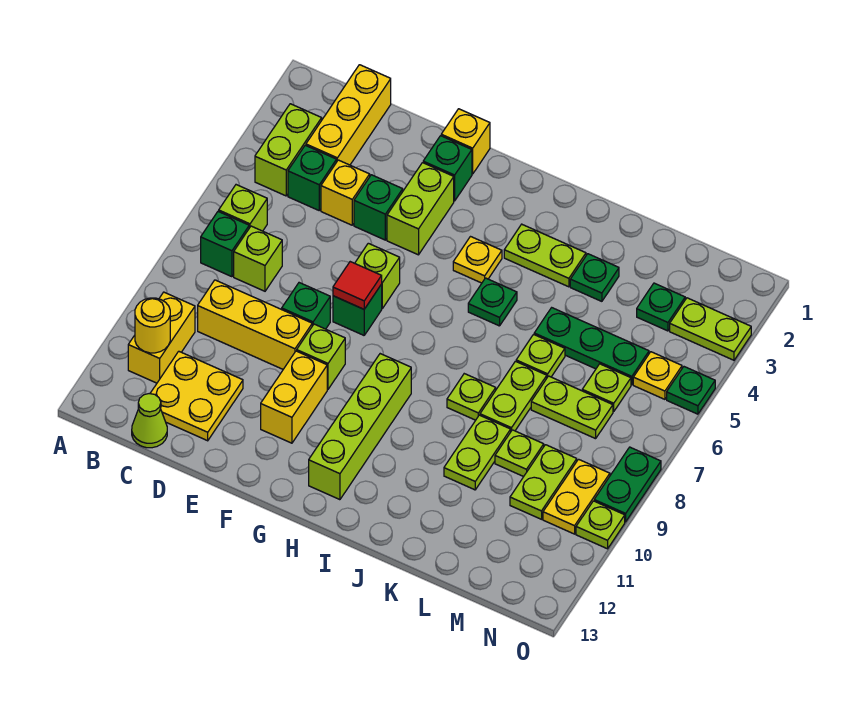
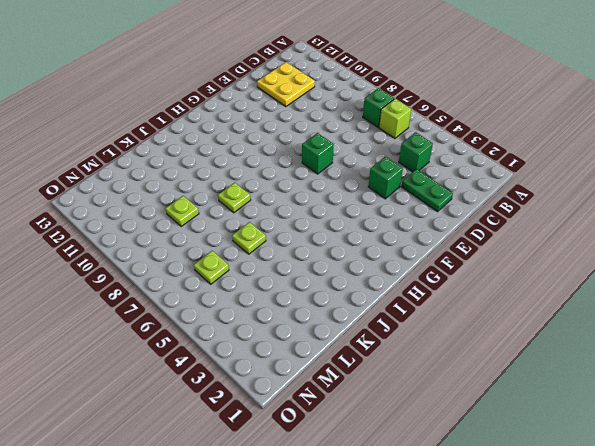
green 1x2 plate [402,169,453,212] -> green 1x2 plate moved to [594,447,661,522]
none -> lime 1x2 brick [255,104,322,196]
none -> yellow 1x2 brick [128,292,195,383]
none -> yellow 1x3 brick [306,65,391,165]
none -> lime 1x1 brick [234,226,282,291]

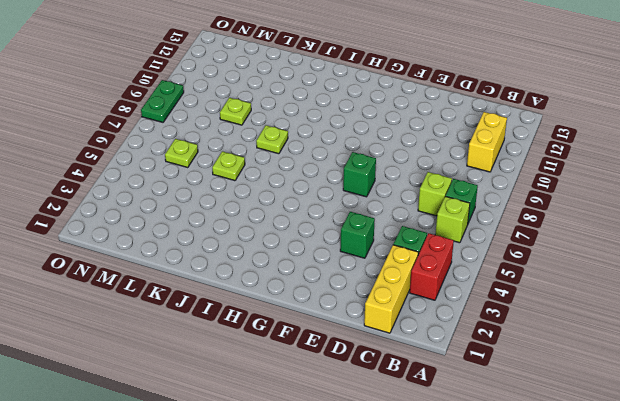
red 1x2 brick [410,233,454,300] -> lime 1x2 brick [255,104,322,196]
none -> yellow 1x3 brick [198,280,312,369]
none -> yellow 2x2 plate [150,351,243,441]
none -> lime 1x1 cone [132,394,167,448]
none -> yellow 1x1 brick [321,160,370,225]

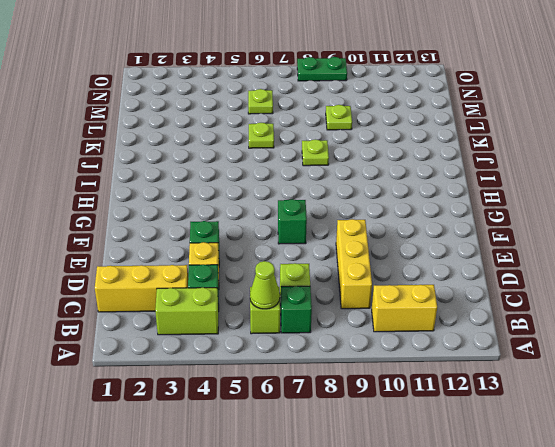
lime 1x1 cone [250,261,280,309] -> lime 1x1 cone moved to [132,394,167,448]
none -> yellow 2x2 plate [150,351,243,441]
none -> green 1x1 brick [282,283,330,329]
none -> yellow 1x1 brick [441,109,490,174]
none -> green 1x1 brick [423,136,472,201]

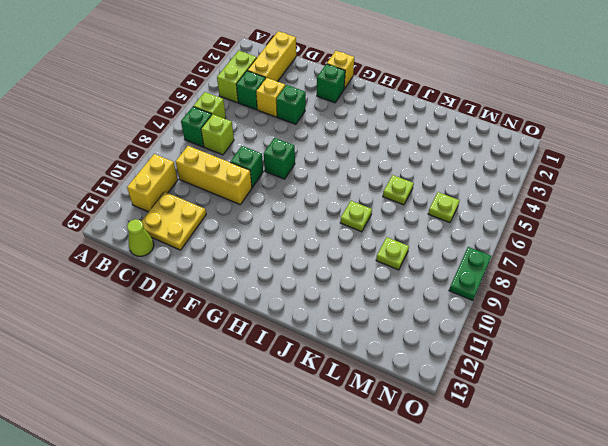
none -> lime 1x2 brick [387,163,454,255]
none -> lime 1x1 brick [355,243,400,308]
none -> lime 1x1 brick [297,324,345,389]
none -> yellow 1x2 brick [261,351,327,443]

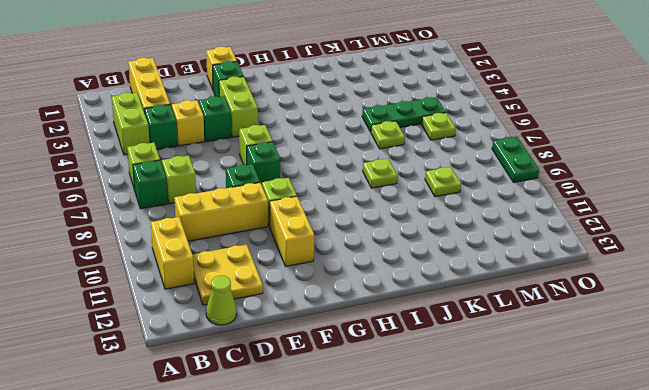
none -> yellow 1x1 plate [453,237,502,283]
none -> lime 1x4 brick [309,354,411,500]
none -> lime 1x2 plate [504,224,586,287]
none -> green 1x1 plate [468,278,517,326]

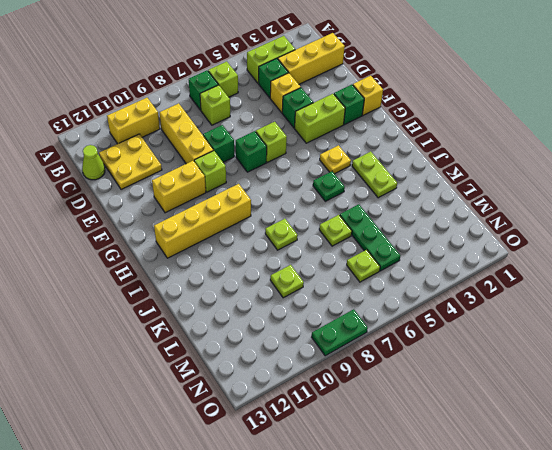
yellow 1x4 brick [154,184,251,258] -> lime 1x4 brick [309,354,411,500]
none -> green 1x1 plate [570,254,619,301]
none -> lime 1x2 plate [480,361,547,431]
none -> lime 1x2 plate [444,415,511,490]
none -> lime 1x2 plate [531,376,613,439]

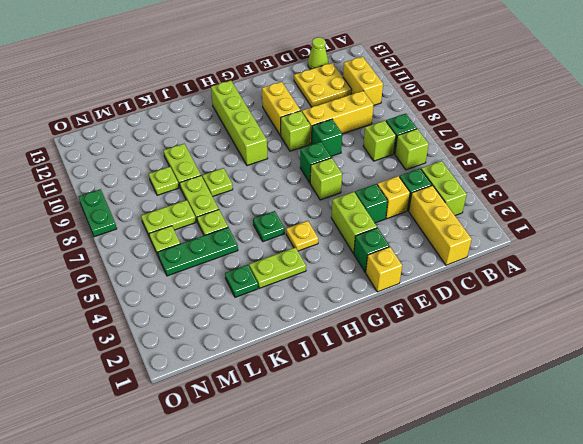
none -> green 1x1 plate [637,283,685,331]
none -> lime 1x2 plate [510,445,577,519]
none -> lime 1x2 plate [670,298,751,360]
none -> yellow 1x1 plate [633,352,682,399]

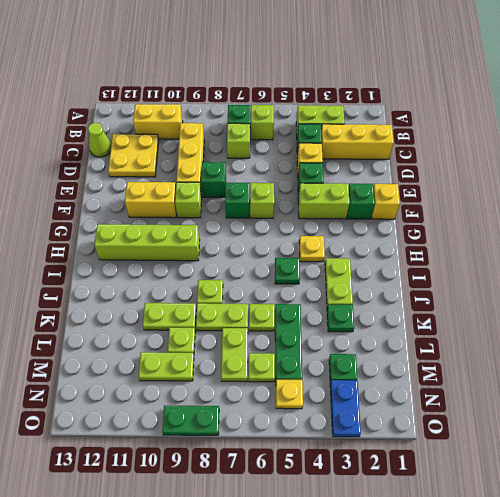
blue 1x2 plate [330,380,361,437] -> lime 1x2 plate [670,298,751,360]
none -> yellow 1x2 plate [543,459,610,534]
none -> green 1x1 plate [667,367,715,414]
none -> lime 1x1 plate [576,501,625,549]
none -> yellow 1x1 round brick [135,298,170,353]

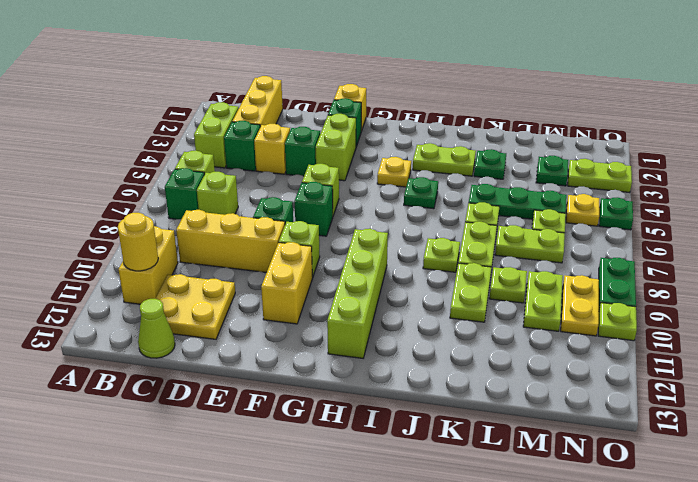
none -> red 1x1 tile [333,262,382,309]

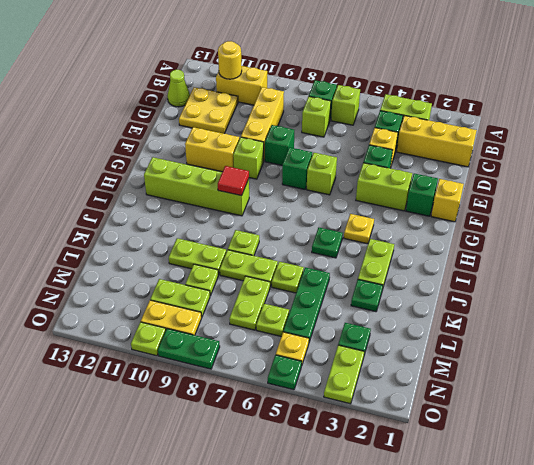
red 1x1 tile [218,166,249,196] -> red 1x1 tile moved to [333,262,382,309]

